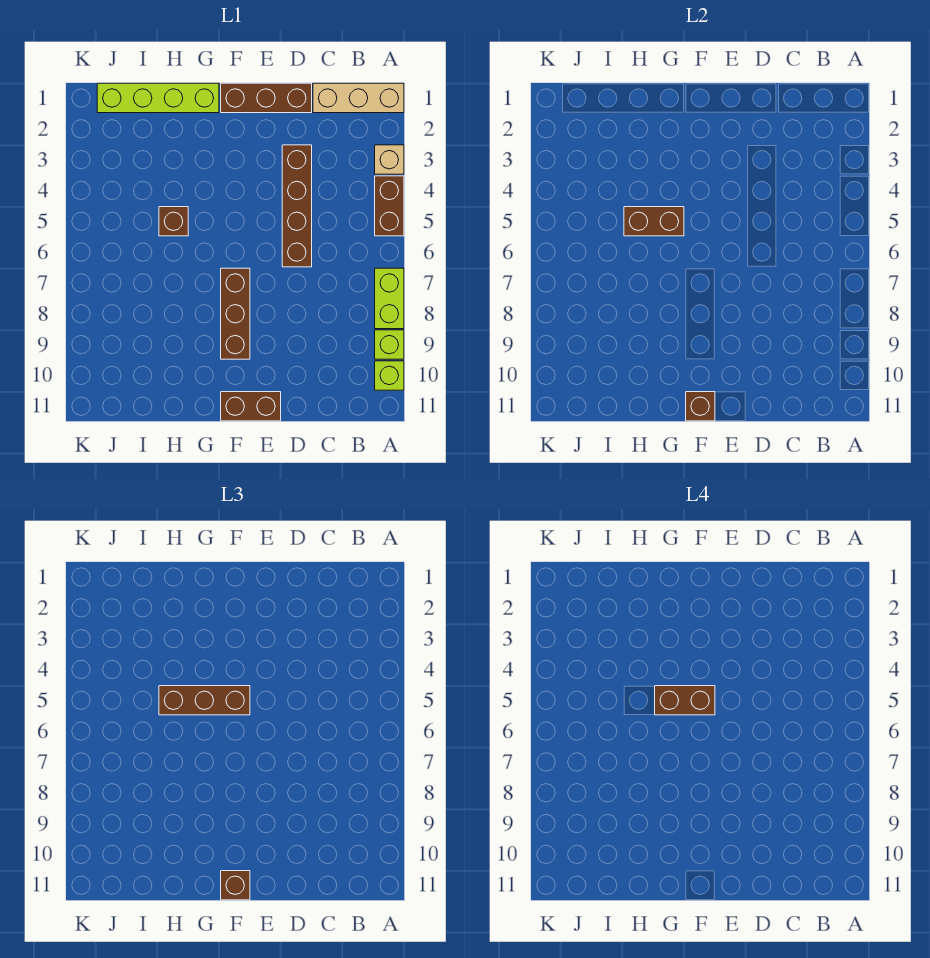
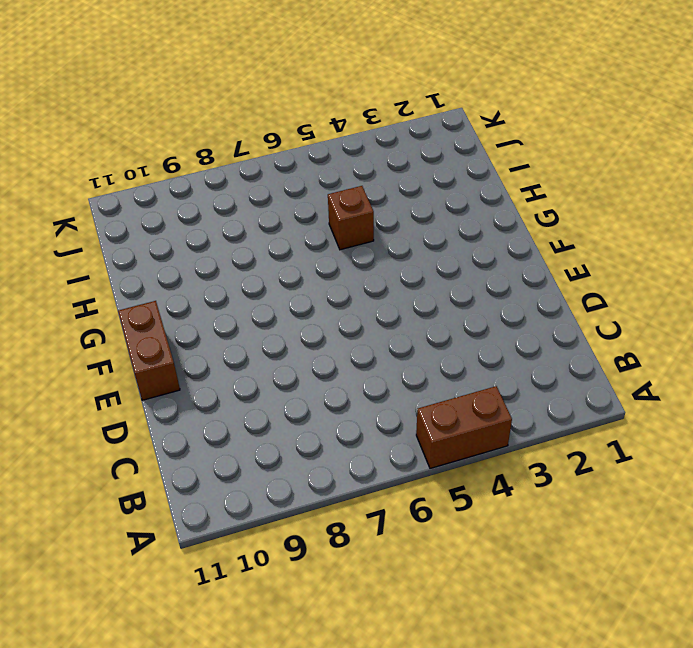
none -> tan 1x3 brick [313,83,404,113]
none -> tan 1x1 brick [375,145,404,174]
none -> lime 1x2 brick [375,268,404,329]

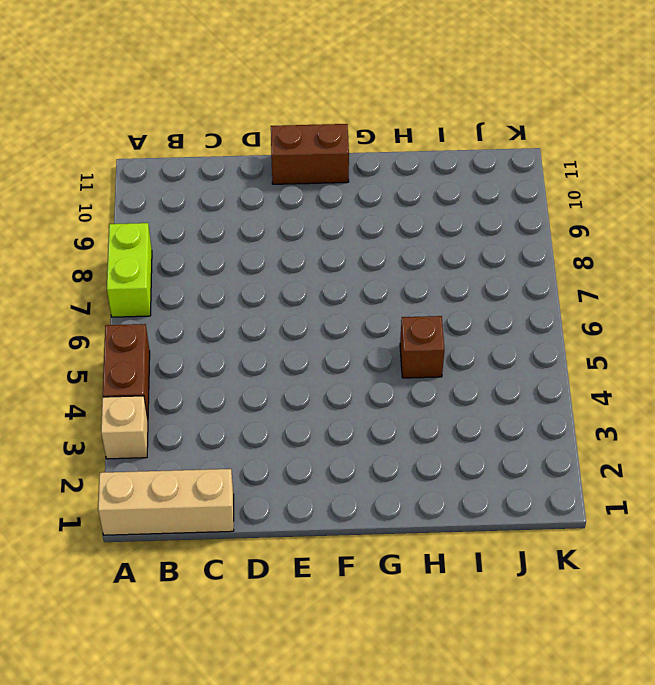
none -> lime 1x1 brick [375,330,404,359]
none -> lime 1x1 brick [375,361,404,390]
none -> brown 1x3 brick [221,83,312,113]

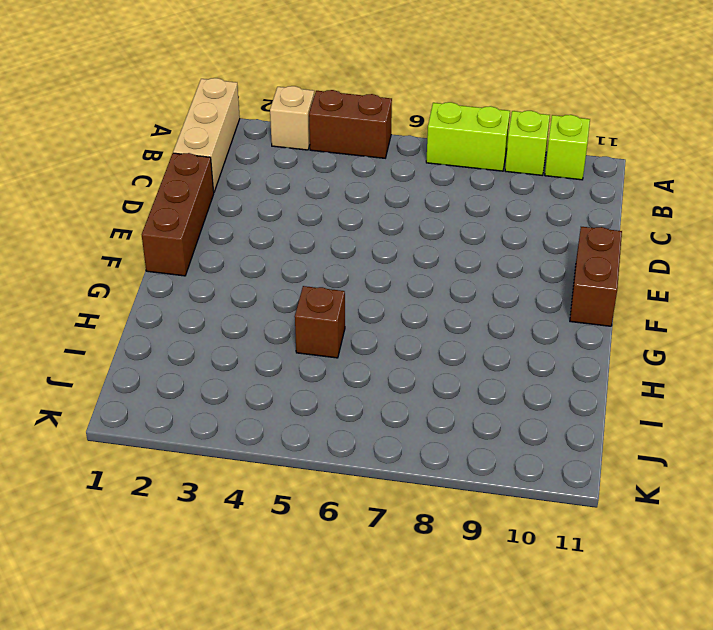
none -> brown 1x4 brick [282,145,312,267]
none -> brown 1x3 brick [221,268,250,359]
none -> lime 1x4 brick [97,83,219,113]

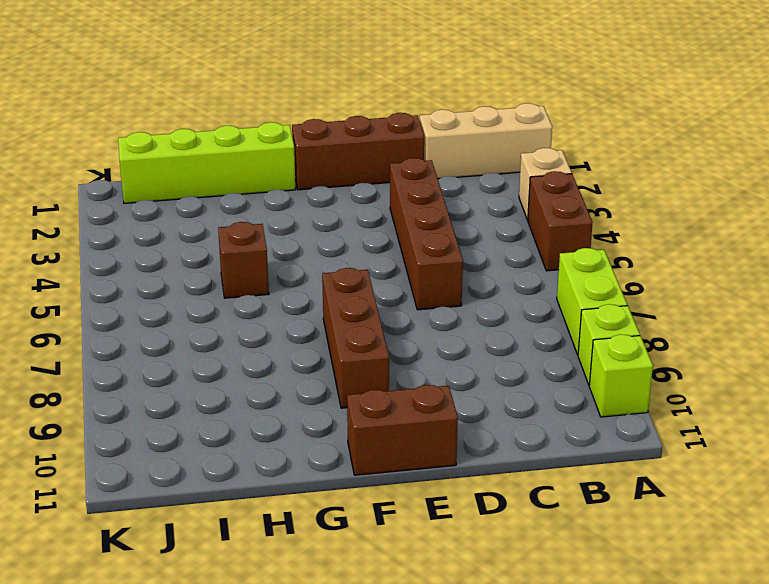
none -> brown 1x1 brick [686,392,715,421]
none -> brown 1x2 brick [624,207,684,236]
none -> brown 1x3 brick [159,686,250,715]

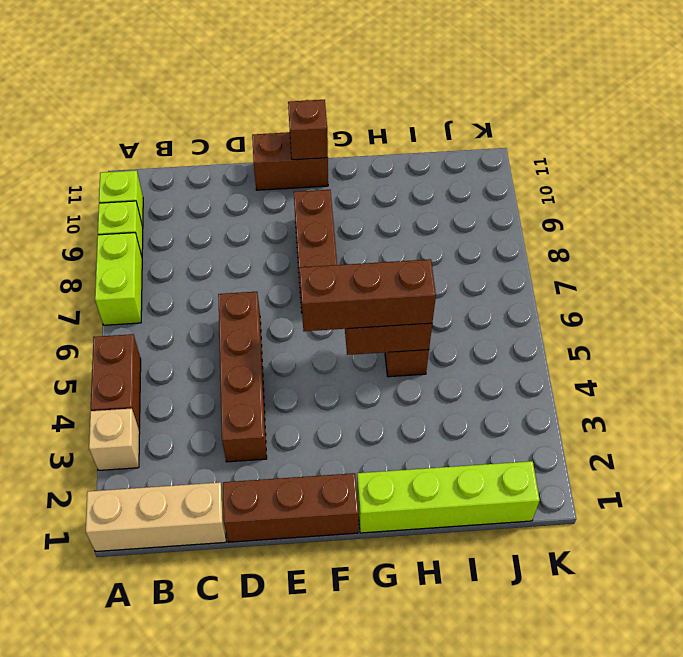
none -> brown 1x1 brick [221,871,250,900]
none -> brown 1x2 brick [655,686,715,715]

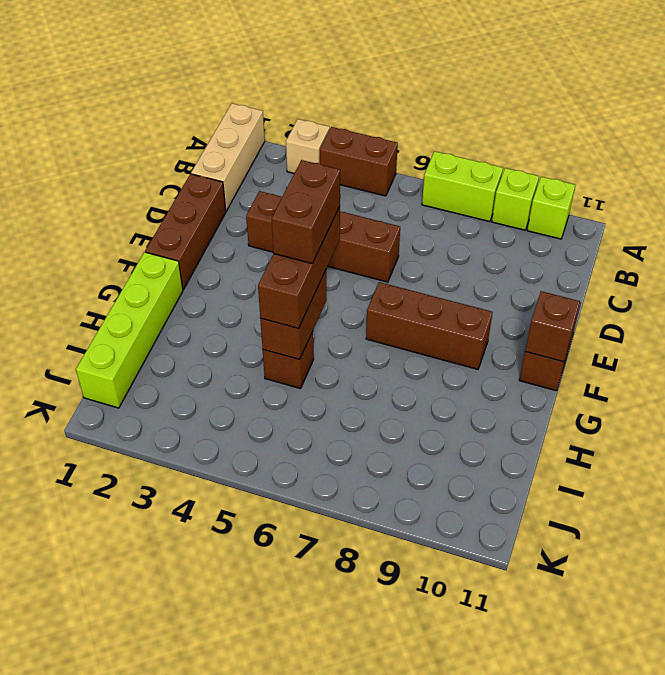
none -> brown 1x1 brick [221,871,250,900]

